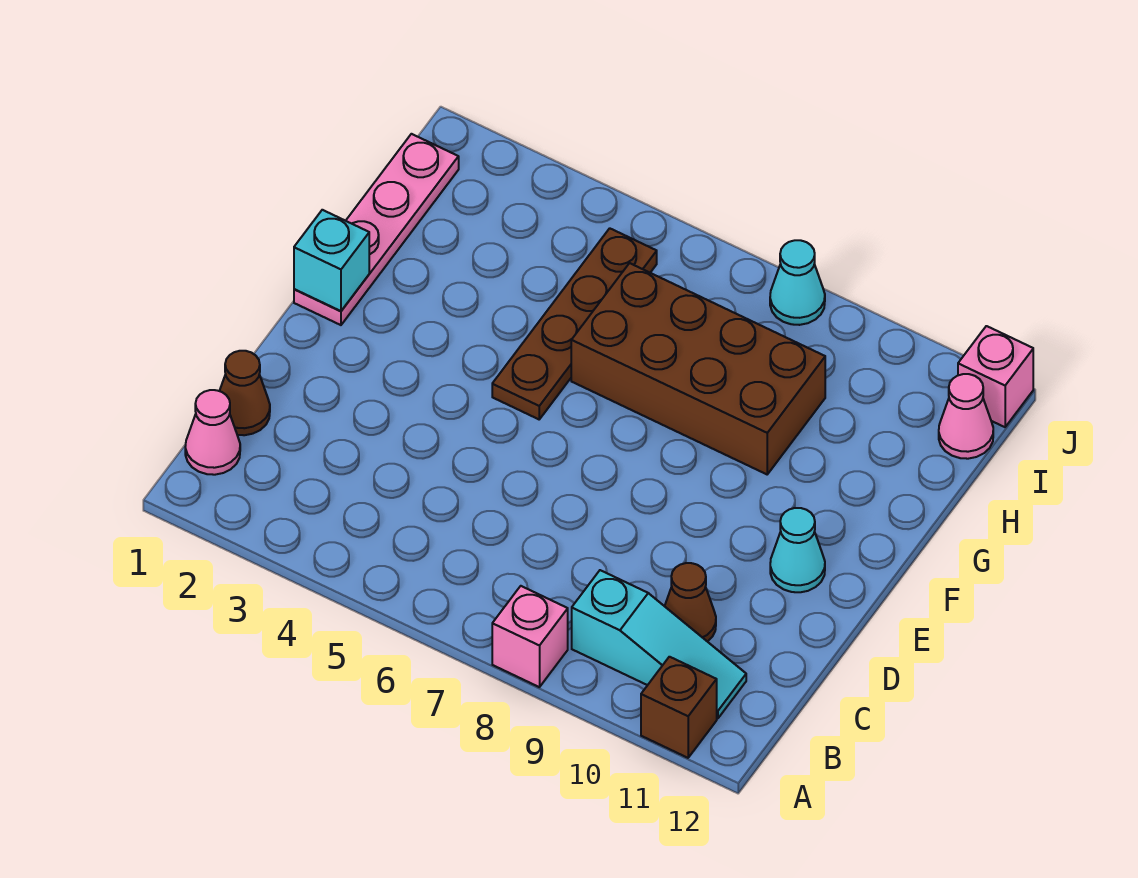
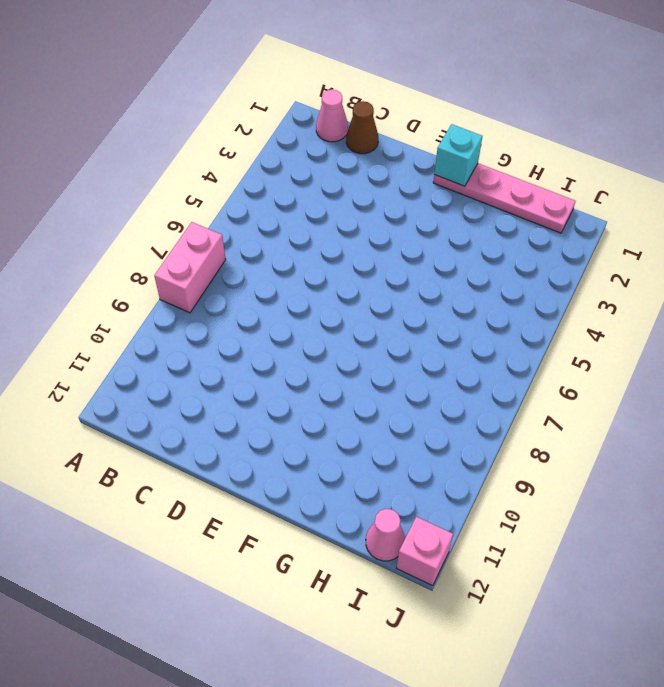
pink 1x2 brick [154,222,226,313] -> pink 1x1 brick [492,586,568,687]
none -> brown 1x1 brick [641,657,717,758]
none -> cyan 1x3 slope [572,570,746,719]
none -> brown 1x1 cone [665,563,716,642]

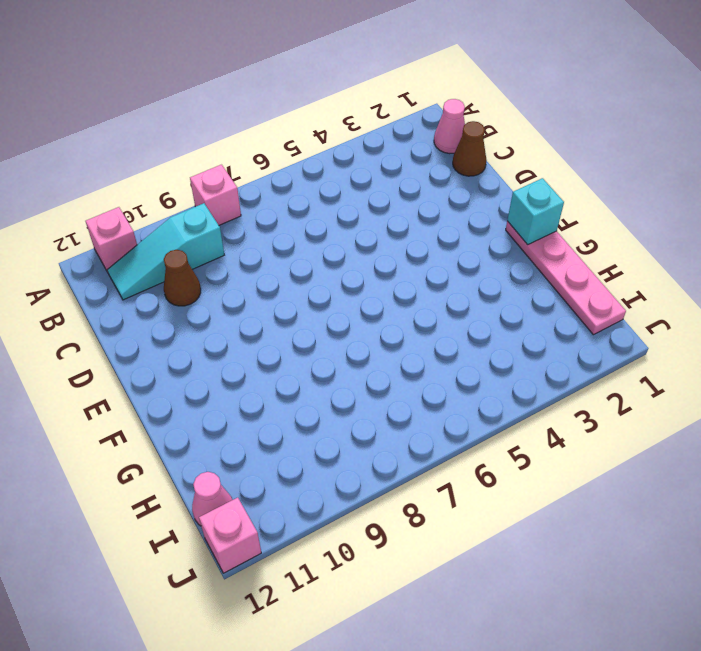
pink 1x1 brick [86,207,137,272] -> brown 1x1 brick [641,657,717,758]
none -> cyan 1x1 cone [770,508,825,592]
none -> brown 1x4 plate [492,228,657,419]
none -> brown 2x4 brick [571,263,825,474]

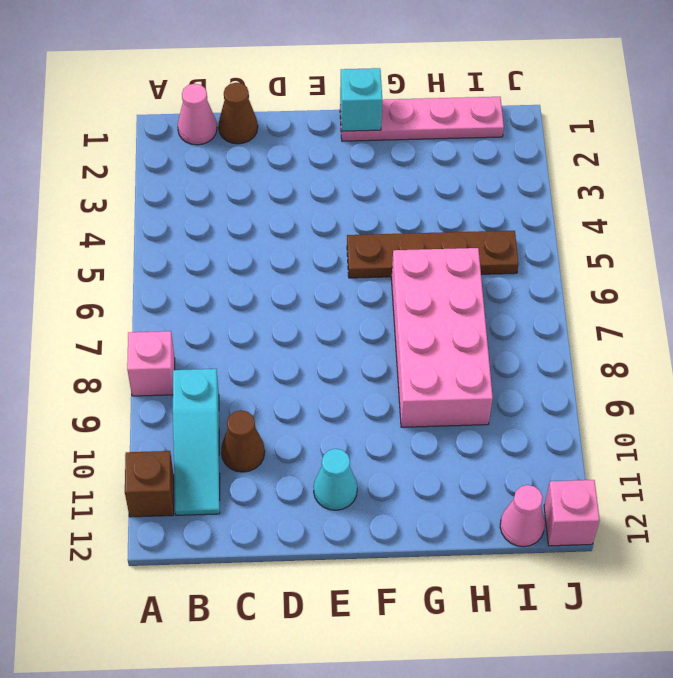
pink 2x4 brick [391,248,493,427] -> brown 2x4 brick [571,263,825,474]
none -> cyan 1x1 cone [770,240,825,325]

